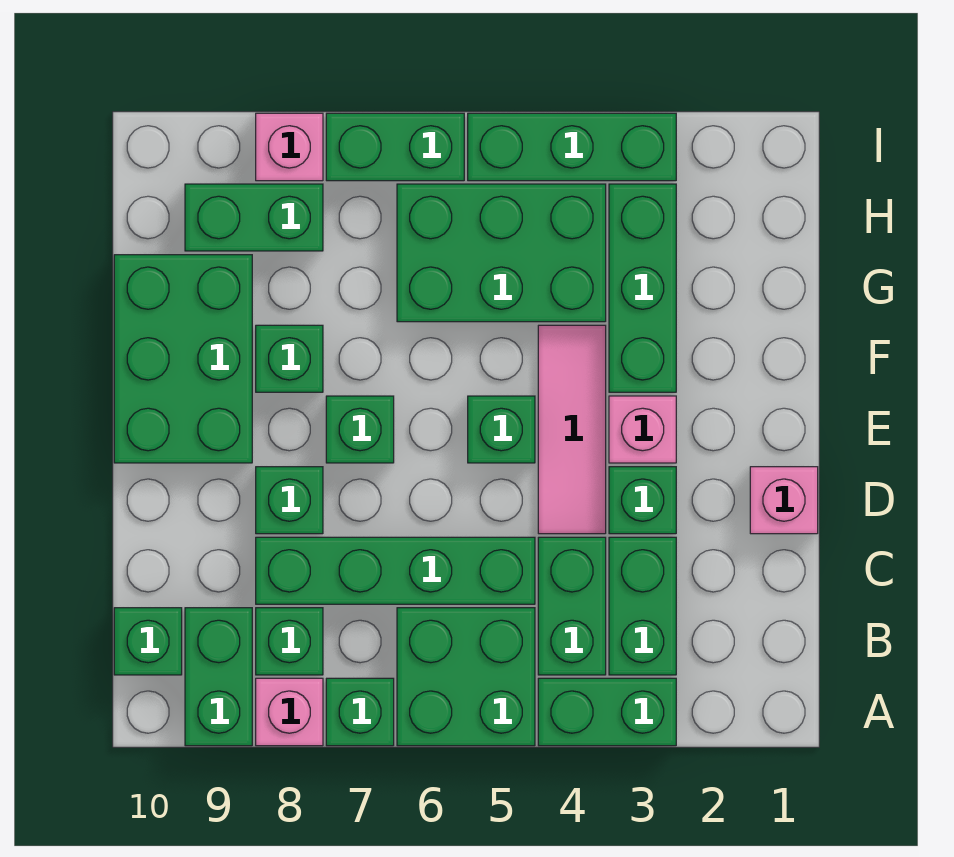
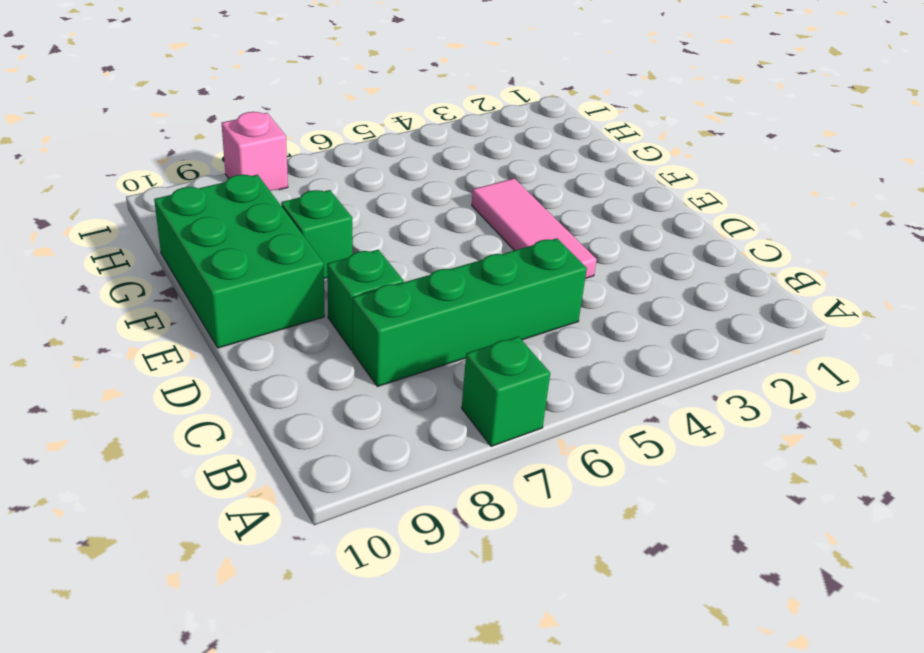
none -> green 1x2 brick [538,678,676,746]
none -> green 2x2 brick [397,608,535,746]
none -> pink 1x1 brick [256,678,323,746]

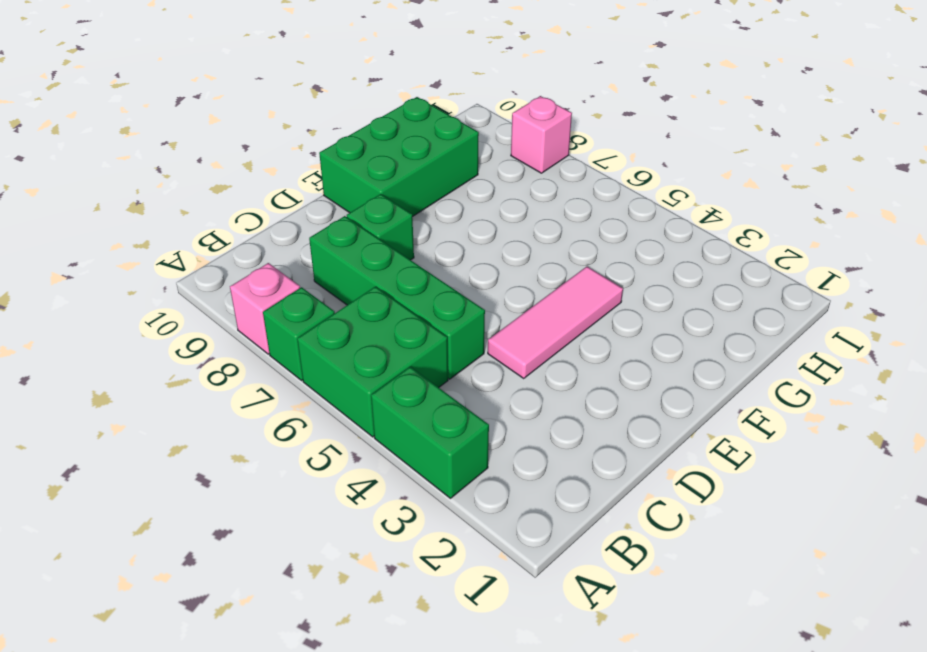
none -> green 1x2 brick [185,608,252,746]
none -> green 1x2 brick [609,537,676,675]
none -> green 1x2 brick [538,537,606,675]

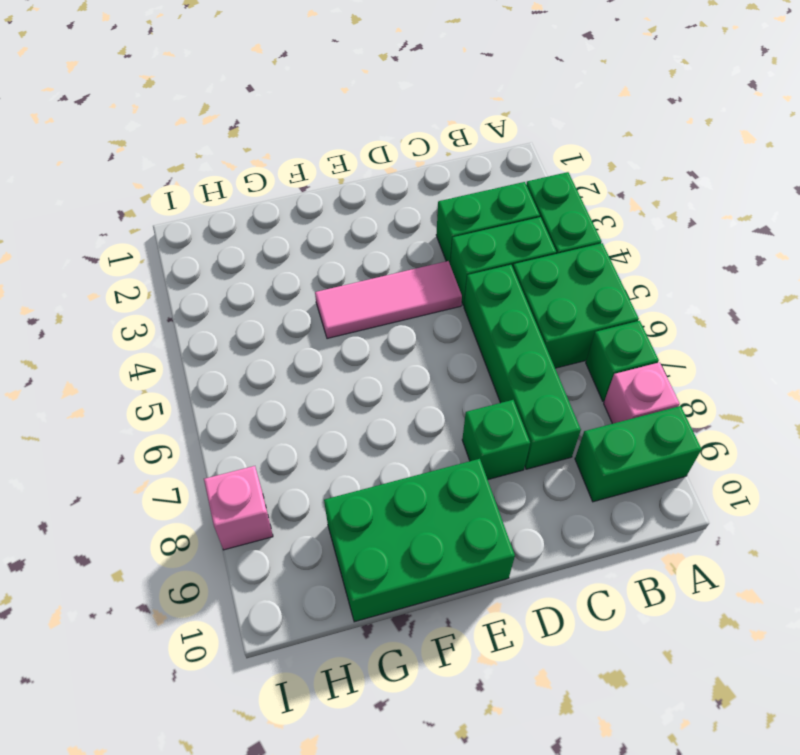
none -> green 1x1 brick [256,608,323,675]
none -> green 1x1 brick [114,608,182,675]
none -> pink 1x1 brick [750,467,818,534]

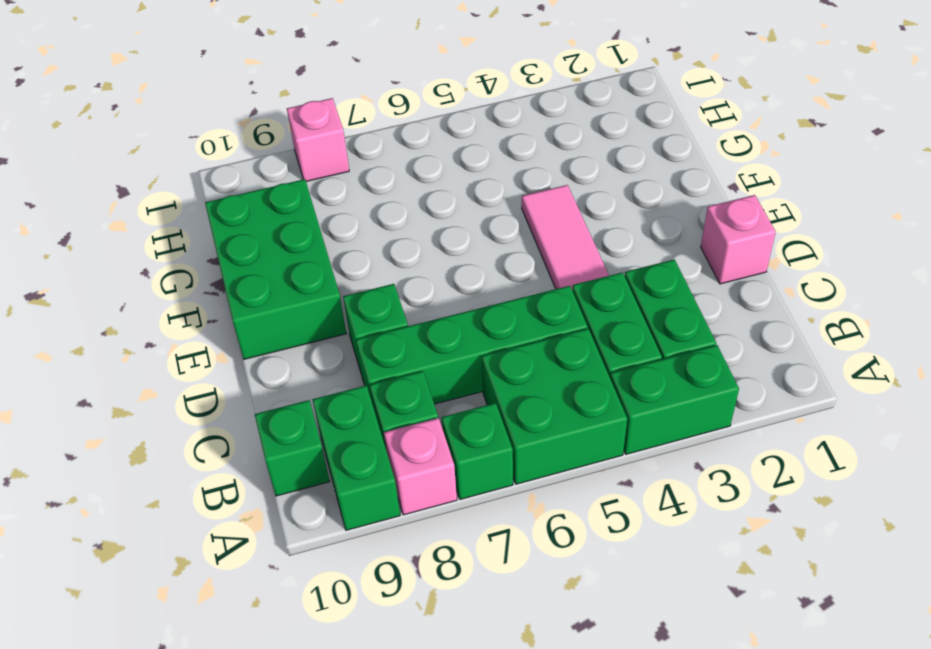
none -> green 1x1 brick [609,467,676,534]
none -> pink 1x1 brick [609,396,676,463]
none -> green 1x1 brick [468,396,535,463]

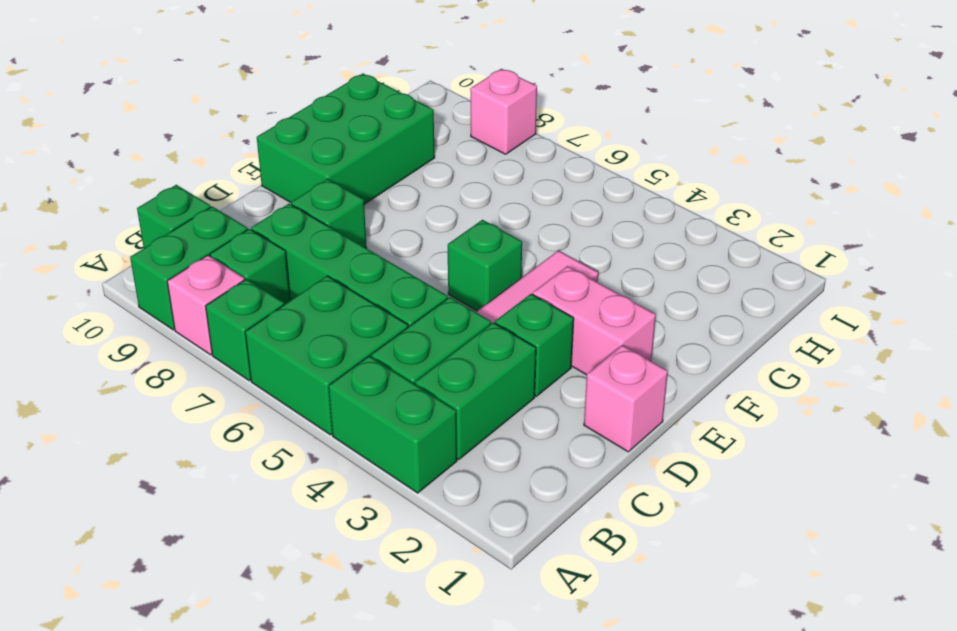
pink 1x2 brick [533,266,656,375] -> pink 1x1 brick [609,396,676,463]
none -> green 1x1 brick [326,396,394,463]
none -> green 1x3 brick [609,184,676,392]
none -> green 1x1 brick [256,325,323,392]

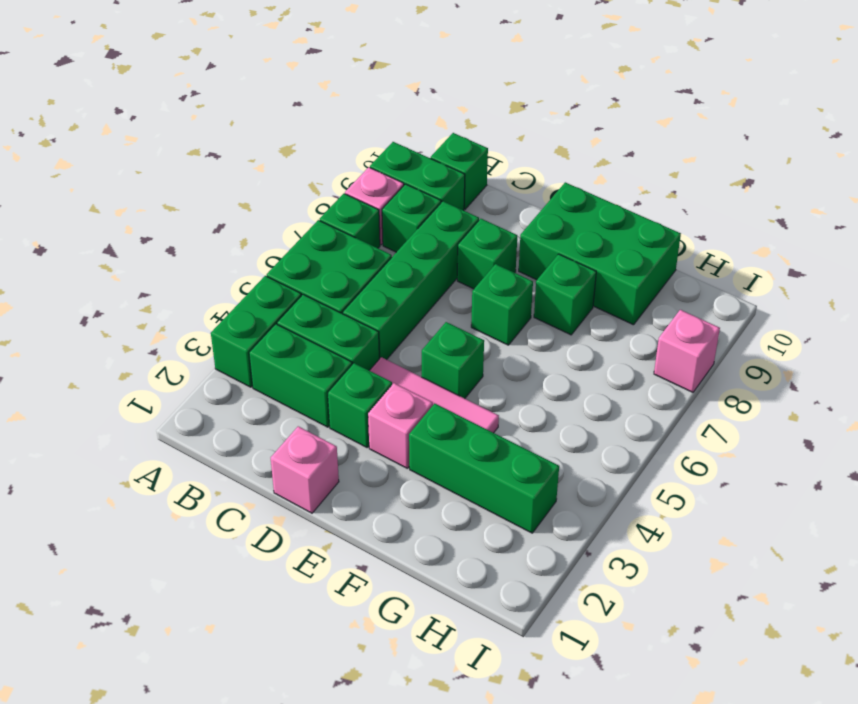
none -> green 2x3 brick [397,184,606,322]
none -> green 1x2 brick [185,184,323,251]
none -> green 1x3 brick [468,113,676,181]

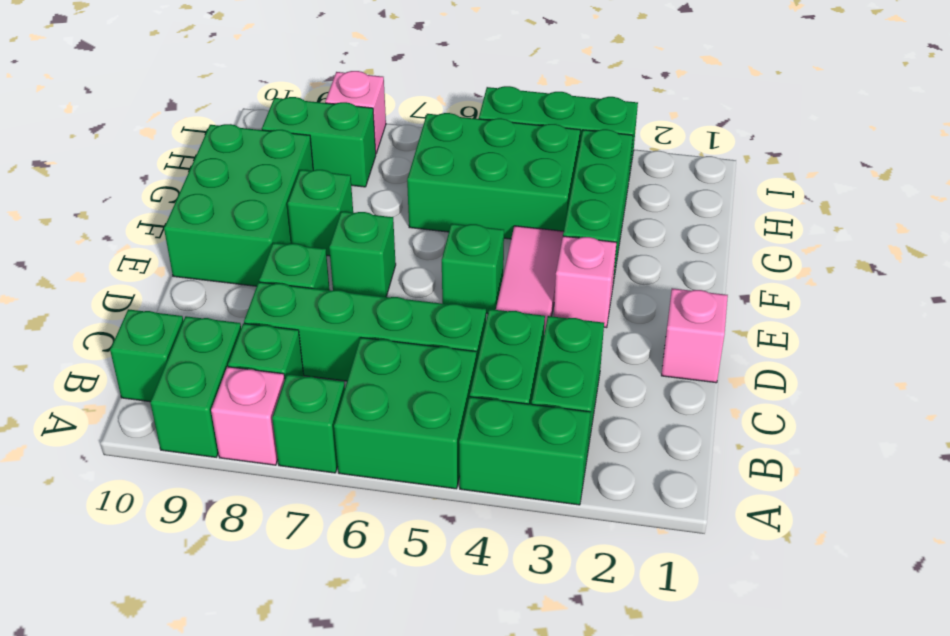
none -> green 1x1 brick [609,467,676,534]
none -> green 1x2 brick [326,113,464,181]

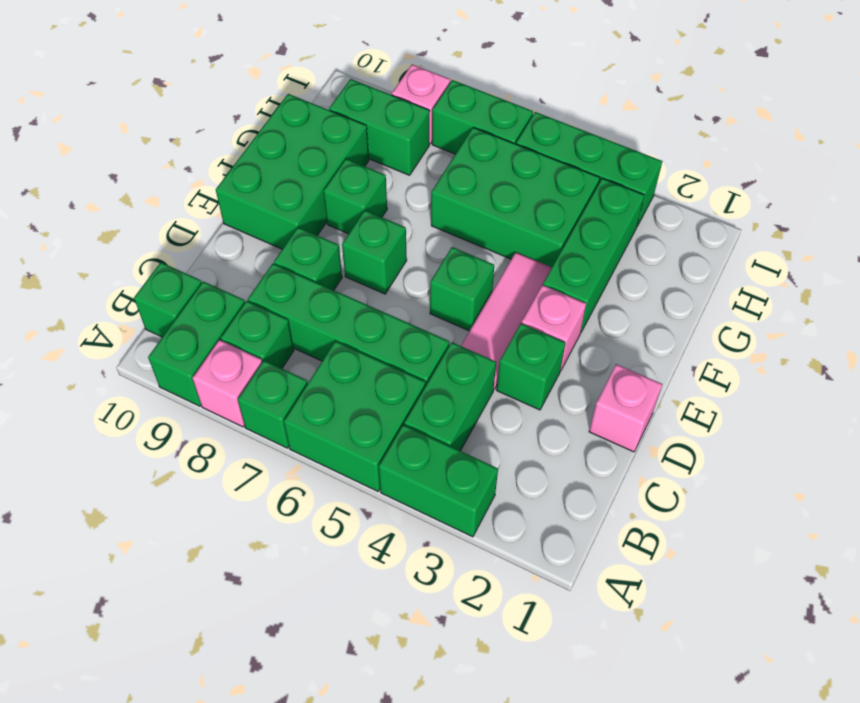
none -> green 1x2 brick [609,537,676,675]

